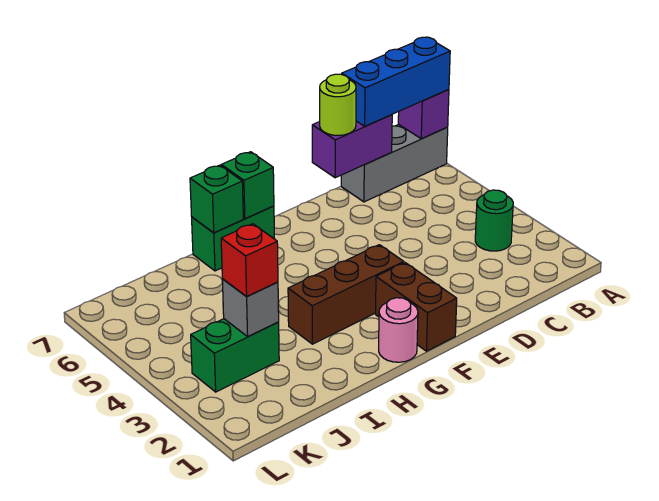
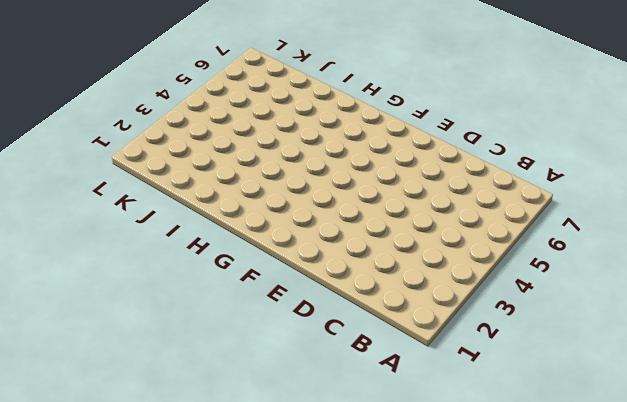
none -> grey 1x3 brick [341,124,448,202]
none -> green 1x1 round brick [475,190,513,251]
none -> brown 1x2 brick [376,263,457,351]

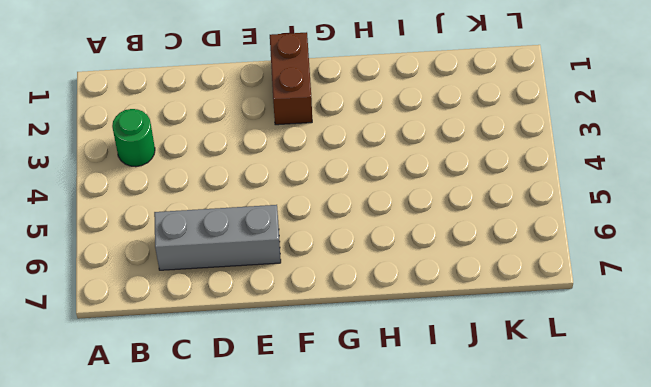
grey 1x3 brick [154,205,281,270] -> grey 1x3 brick moved to [341,124,448,202]
none -> brown 1x3 brick [288,245,404,344]
none -> pink 1x1 round brick [379,298,418,362]
none -> green 1x2 brick [192,206,275,271]

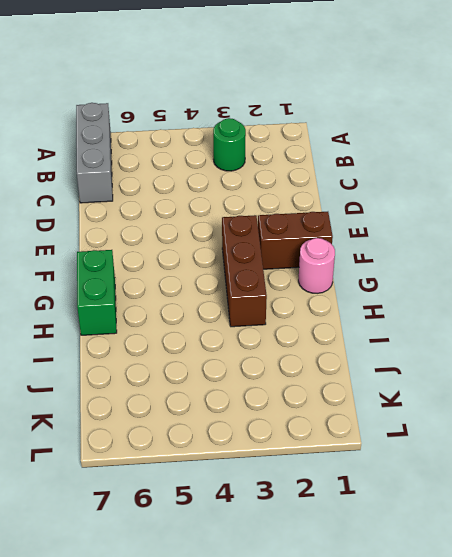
none -> green 1x2 brick [191,319,279,392]
none -> purple 1x1 brick [398,90,449,139]
none -> purple 1x2 brick [312,115,392,178]

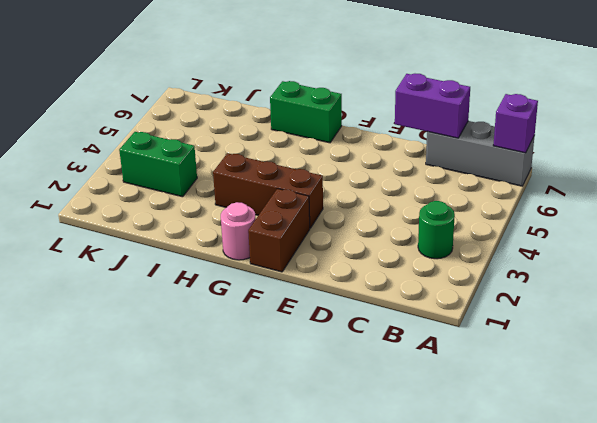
none -> green 1x1 brick [221,152,274,219]
none -> green 1x1 brick [190,165,243,233]
none -> grey 1x1 brick [222,279,279,337]

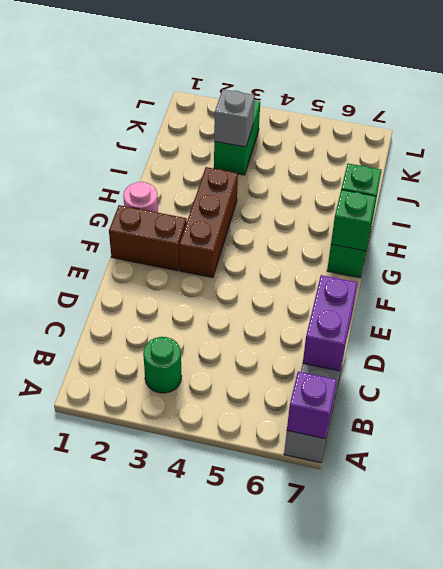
none -> blue 1x3 brick [342,37,450,126]
none -> lime 1x1 round brick [320,74,356,136]
none -> red 1x1 brick [221,224,278,297]

